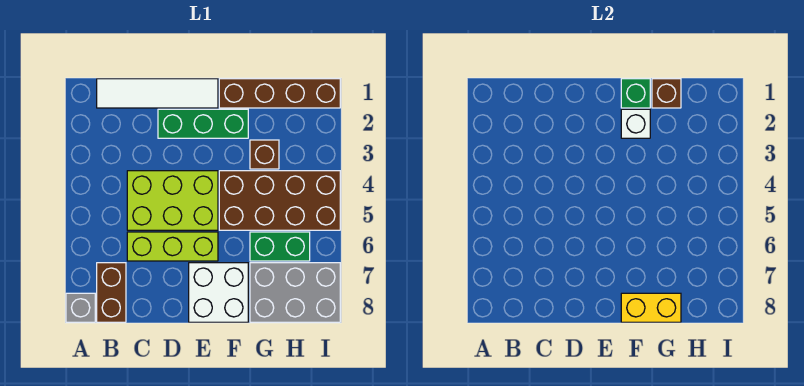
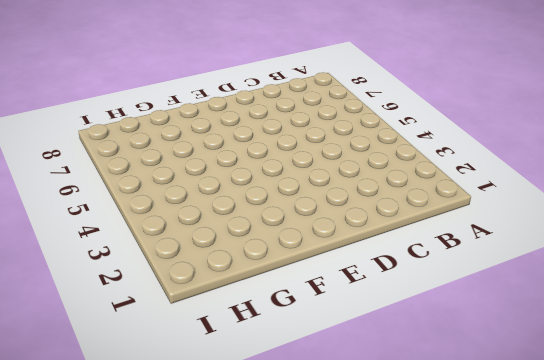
none -> grey 1x1 brick [66,293,95,322]
none -> white 1x4 tile [97,79,218,108]
none -> brown 1x2 brick [97,263,126,322]

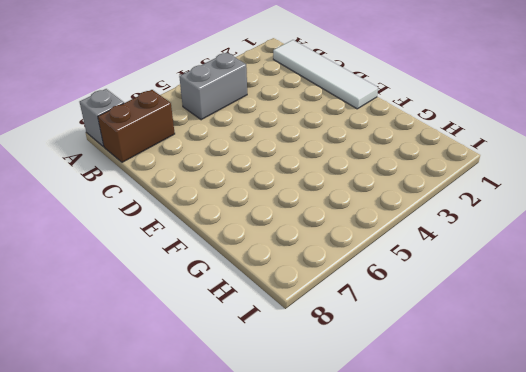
grey 1x2 brick [179,53,247,120] -> none
none -> lime 2x3 brick [127,171,218,230]
none -> lime 1x3 brick [127,232,218,261]
none -> green 1x3 brick [158,109,248,138]

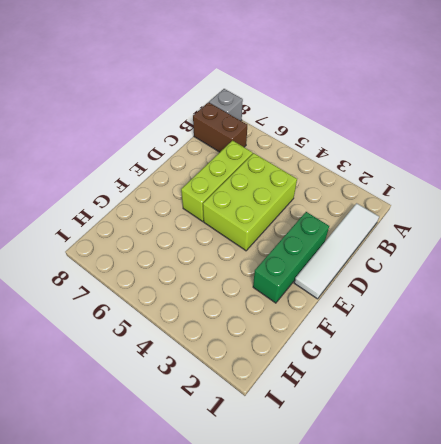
none -> white 2x2 brick [189,263,248,322]
none -> brown 1x4 brick [219,79,340,108]
none -> brown 2x4 brick [219,171,340,230]

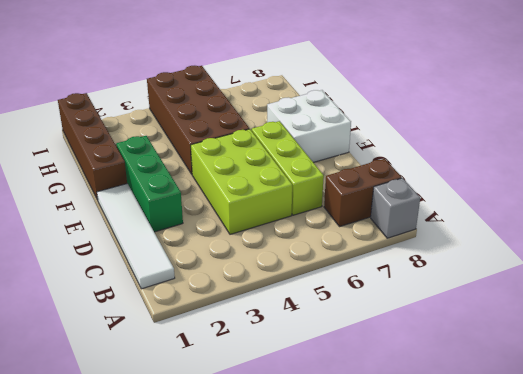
none -> brown 1x1 brick [250,140,279,169]
none -> green 1x2 brick [250,232,310,261]
none -> grey 2x3 brick [250,263,340,322]

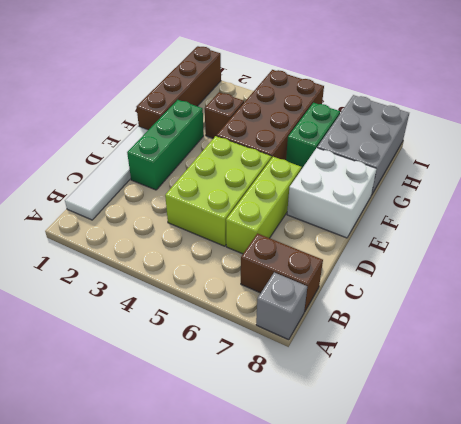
none -> green 1x1 brick [621,79,650,108]
none -> white 1x1 brick [621,109,650,138]
none -> yellow 1x2 brick [621,293,681,322]

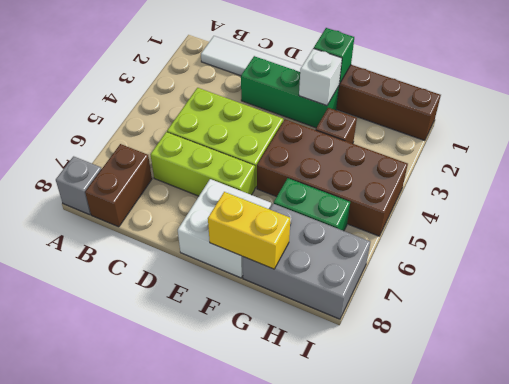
none -> brown 1x1 brick [652,79,681,108]

